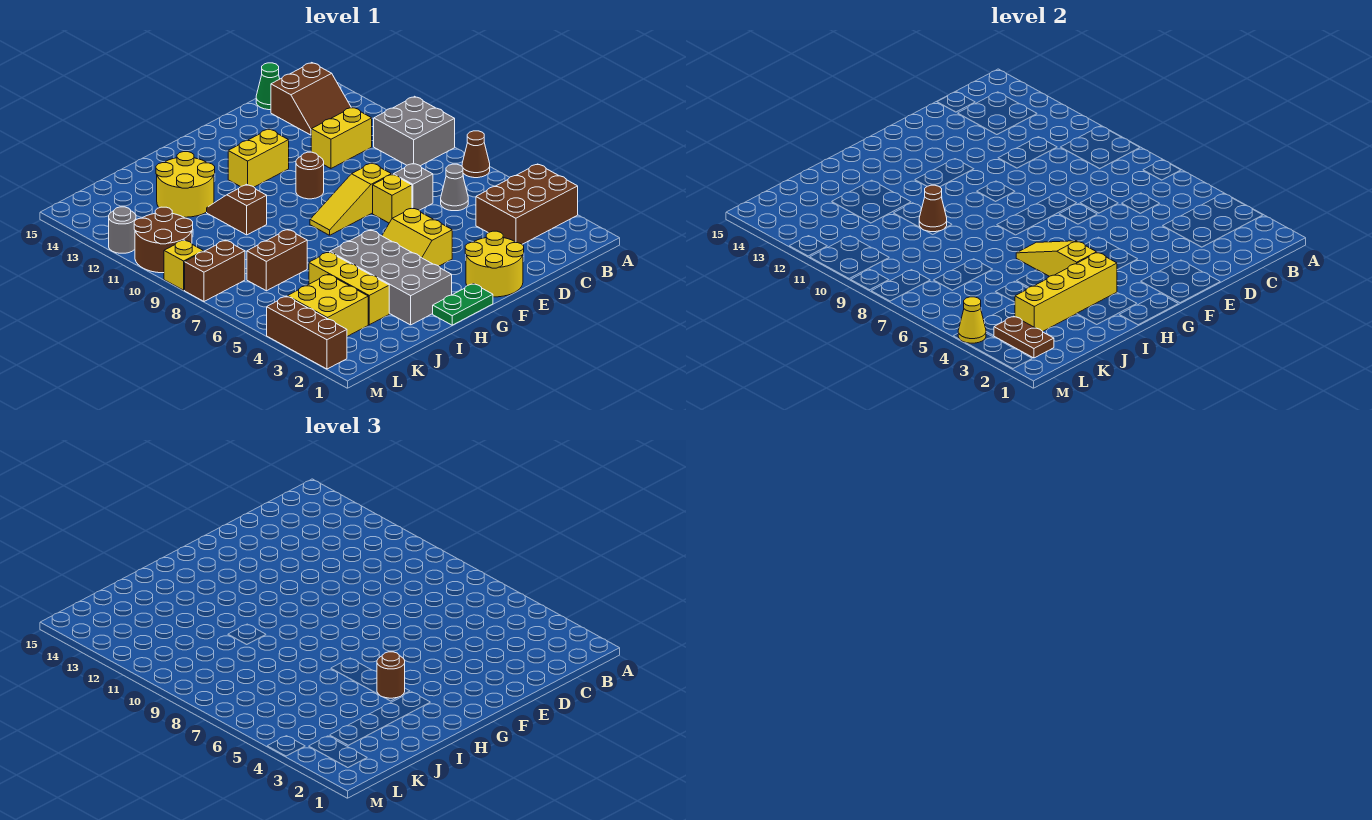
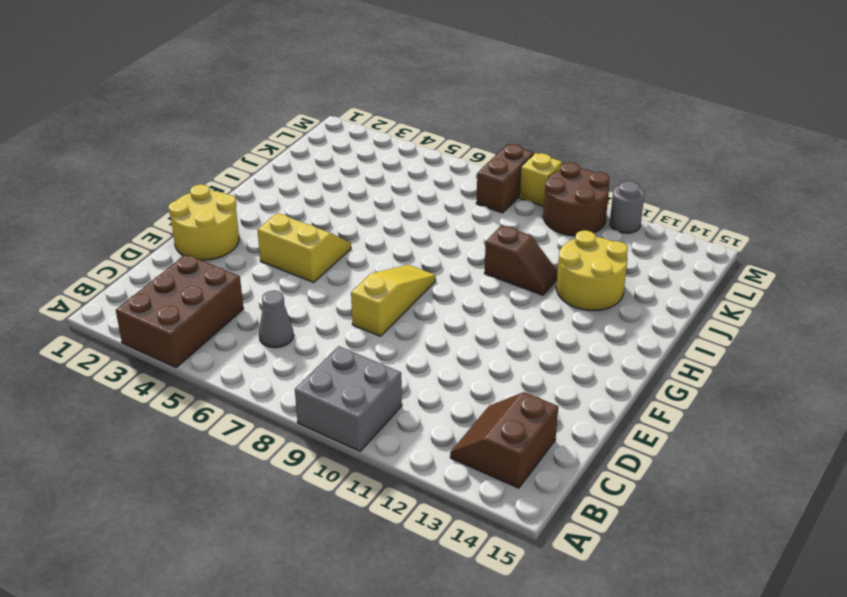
none -> brown 1x1 cone [462,131,490,178]
none -> yellow 1x2 brick [311,107,372,168]
none -> green 1x1 cone [256,63,280,110]
none -> grey 1x1 brick [393,163,433,210]

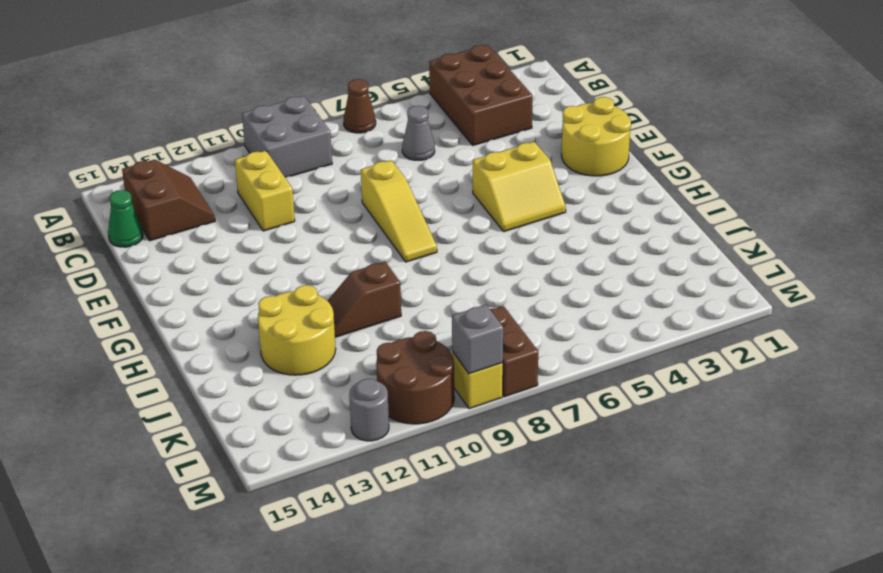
grey 1x1 brick [452,305,503,374] -> grey 1x1 brick moved to [393,163,433,210]
none -> yellow 1x1 brick [373,174,412,223]
none -> brown 1x1 round brick [296,152,324,199]
none -> yellow 1x2 brick [228,129,289,187]
none -> green 1x2 plate [433,284,493,325]

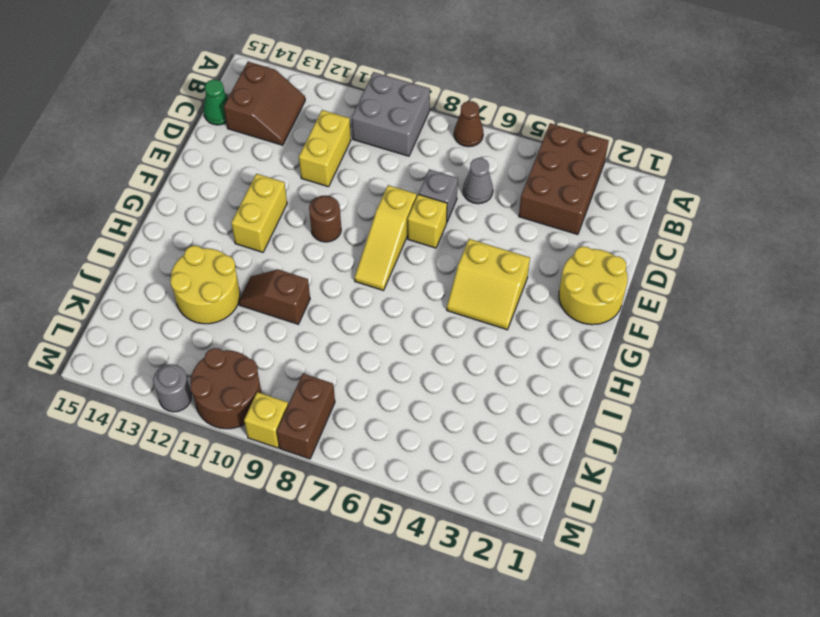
none -> green 1x2 plate [433,284,493,325]
none -> grey 2x4 brick [330,230,452,325]
none -> yellow 1x3 brick [309,252,389,325]
none -> brown 1x2 brick [247,229,307,291]

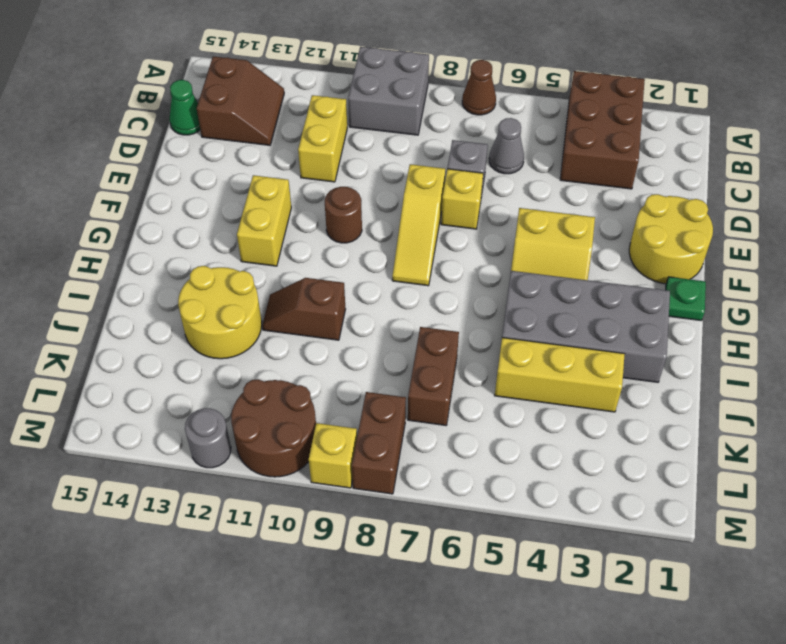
green 1x1 plate [666,277,706,321] -> green 1x2 plate [433,284,493,325]
none -> yellow 2x2 brick [287,274,368,336]
none -> brown 1x3 brick [267,296,347,369]
none -> yellow 1x4 brick [1015,252,1117,331]
none -> yellow 1x3 slope [1016,241,1097,276]

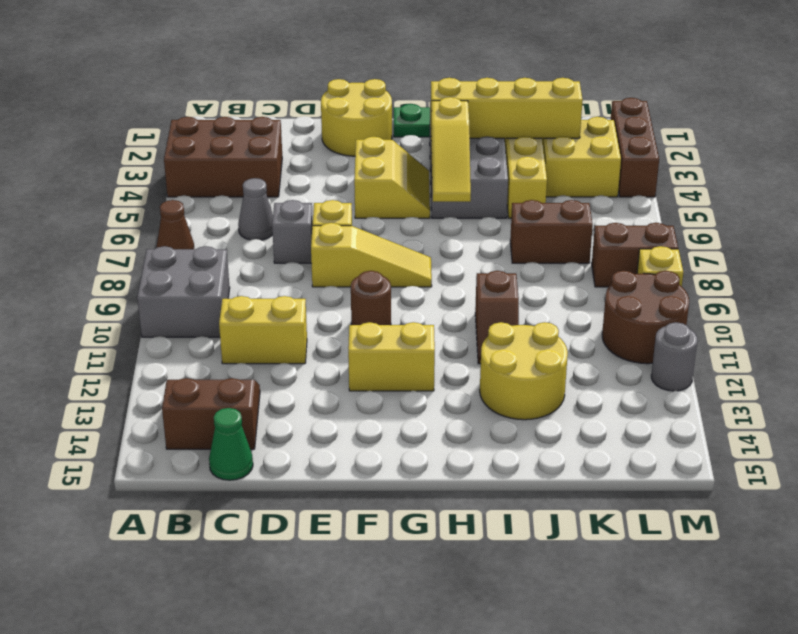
none -> brown 1x1 cone [919,185,947,232]
none -> brown 1x2 plate [994,316,1054,358]
none -> yellow 1x1 cone [958,297,986,343]
none -> brown 1x1 round brick [377,652,405,698]

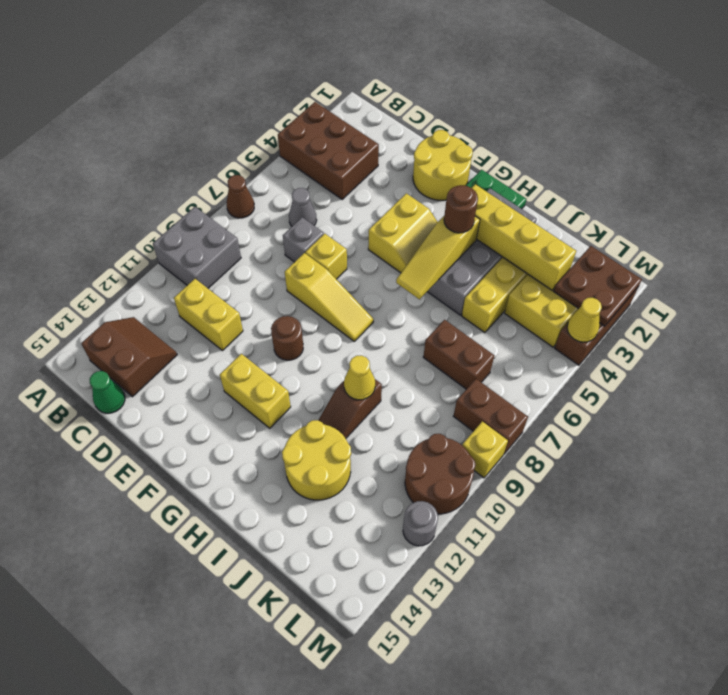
yellow 1x1 cone [344,355,375,400] -> brown 1x1 cone [919,185,947,232]
brown 2x2 plate [554,246,642,326] -> brown 1x2 plate [994,316,1054,358]

